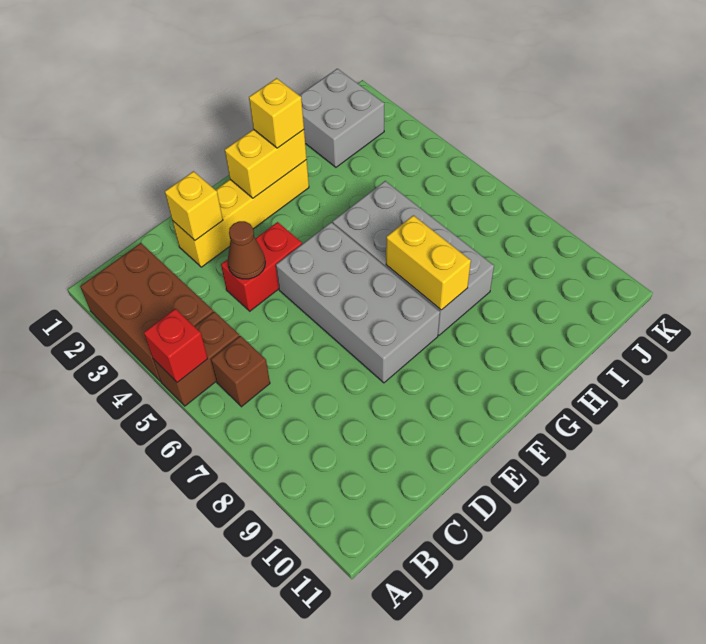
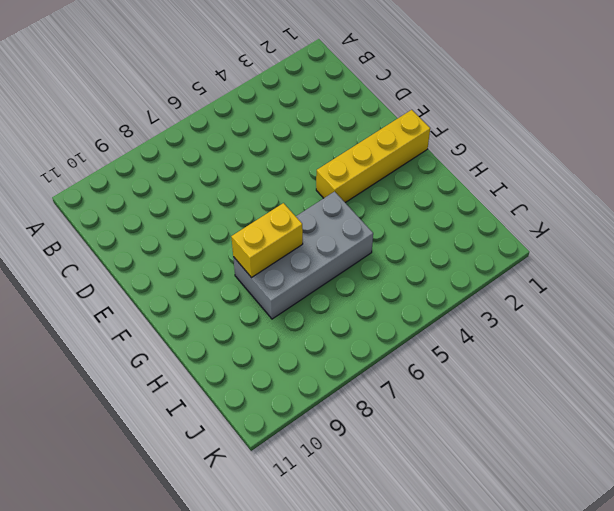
yellow 1x4 brick [316,110,430,203] -> yellow 1x4 brick turned to [173,160,309,267]
none -> brown 2x3 brick [80,243,214,381]
none -> brown 1x2 brick [153,312,239,406]
none -> brown 1x1 brick [211,336,270,407]

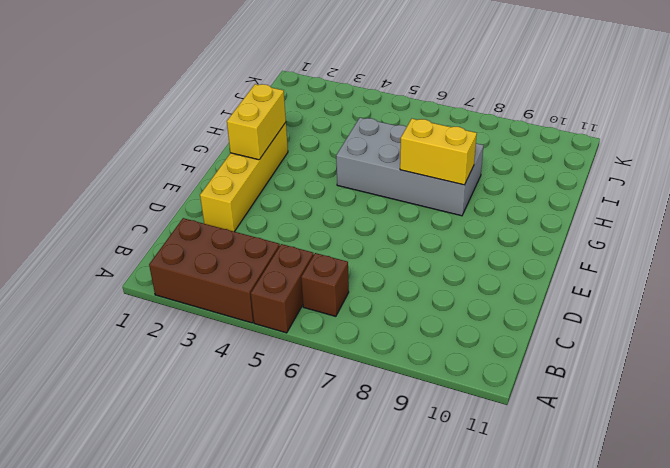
none -> red 1x2 brick [221,222,302,311]
none -> grey 2x4 brick [276,222,440,383]
none -> grey 2x2 brick [299,69,384,167]

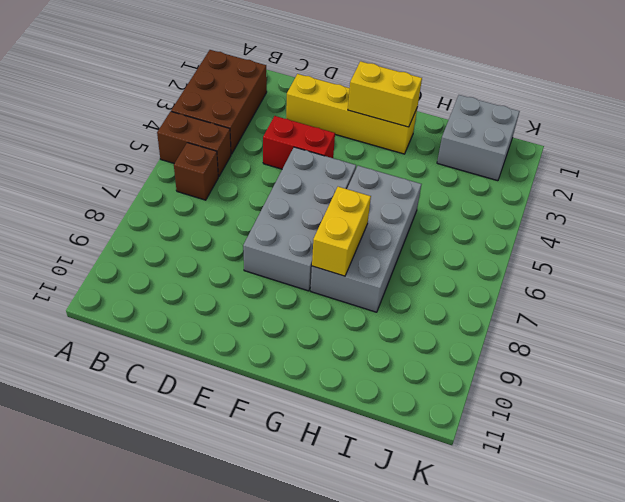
none -> red 1x1 brick [144,309,208,383]
none -> yellow 1x1 brick [165,171,223,240]
none -> brown 1x1 cone [228,221,265,279]

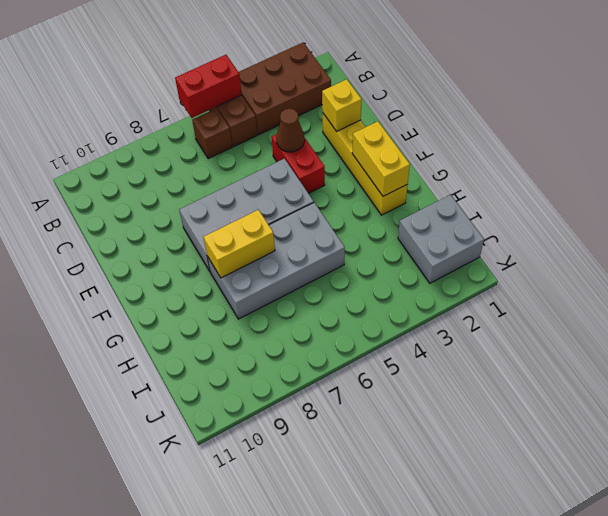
red 1x2 brick [175,55,242,118] -> red 1x1 brick [144,309,208,383]
none -> yellow 1x1 brick [249,78,304,148]

